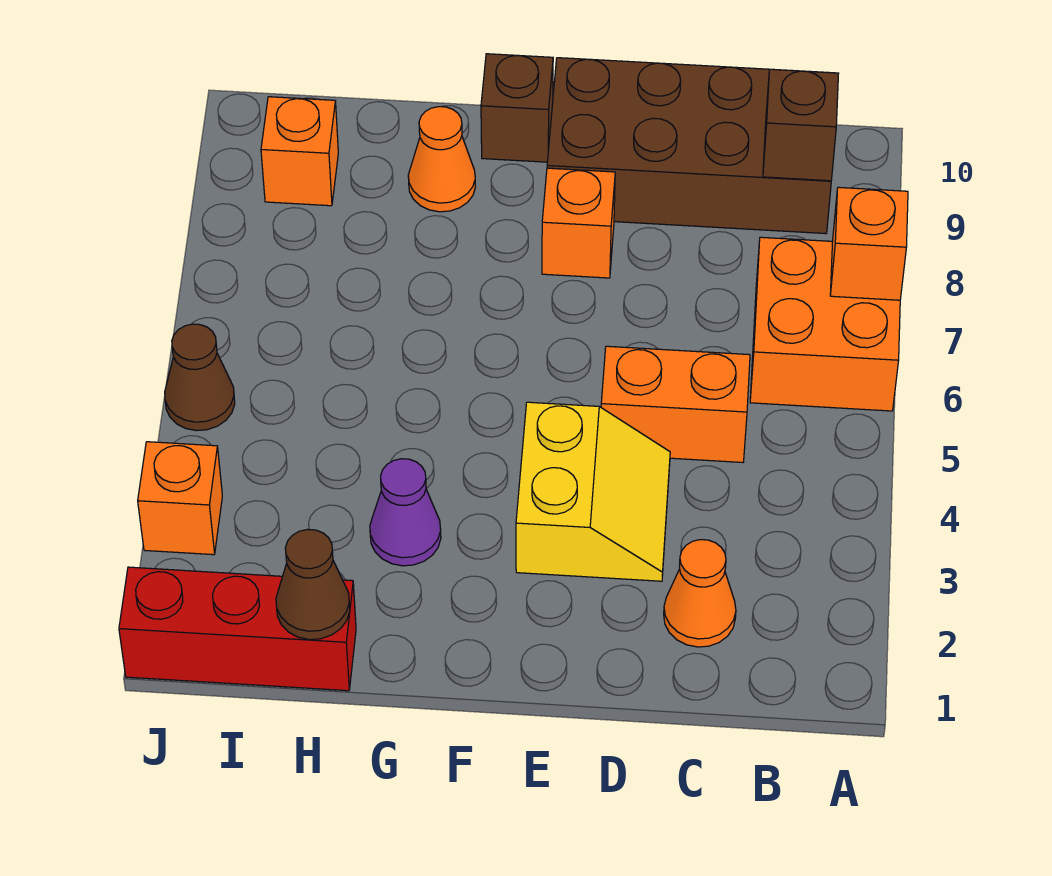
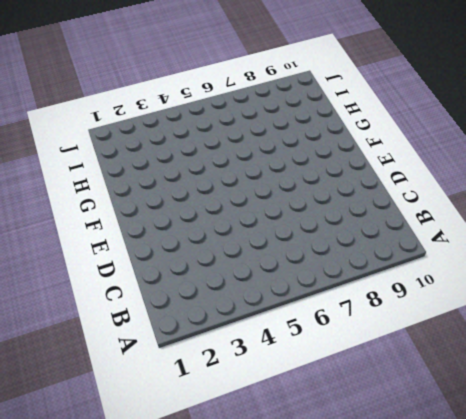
none -> orange 2x2 brick [750,237,900,411]
none -> brown 2x4 brick [547,58,831,234]
none -> orange 1x1 cone [664,540,736,647]

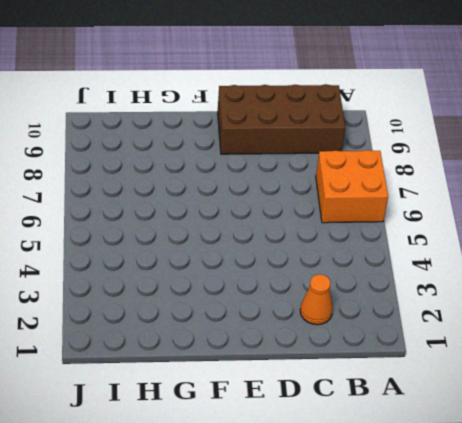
none -> orange 1x2 brick [601,346,750,462]
none -> yellow 2x2 slope [516,402,670,581]
none -> orange 1x1 brick [542,168,615,278]

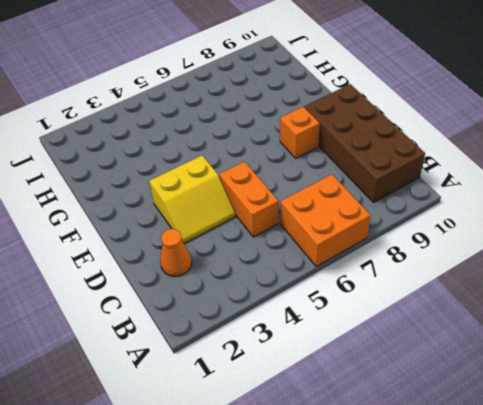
none -> brown 1x1 brick [481,54,553,162]
none -> purple 1x1 cone [370,459,441,566]
none -> orange 1x1 cone [408,107,475,212]

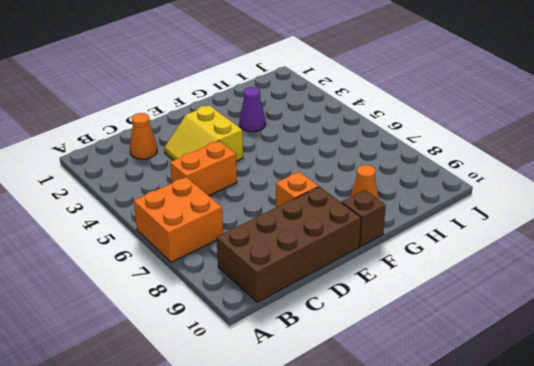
none -> red 1x3 brick [119,567,356,691]
none -> orange 1x1 brick [261,97,338,206]
none -> orange 1x1 brick [138,442,222,555]

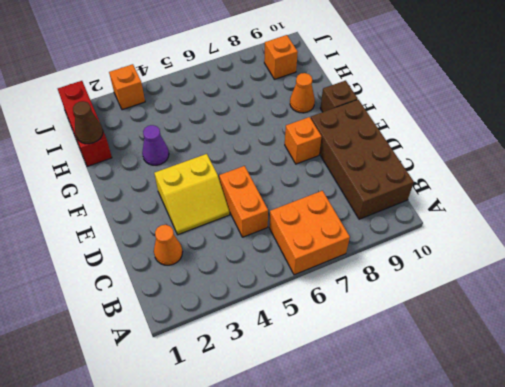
none -> brown 1x1 cone [165,324,235,431]
none -> orange 1x1 brick [830,187,908,300]
none -> brown 1x1 brick [763,69,839,181]

